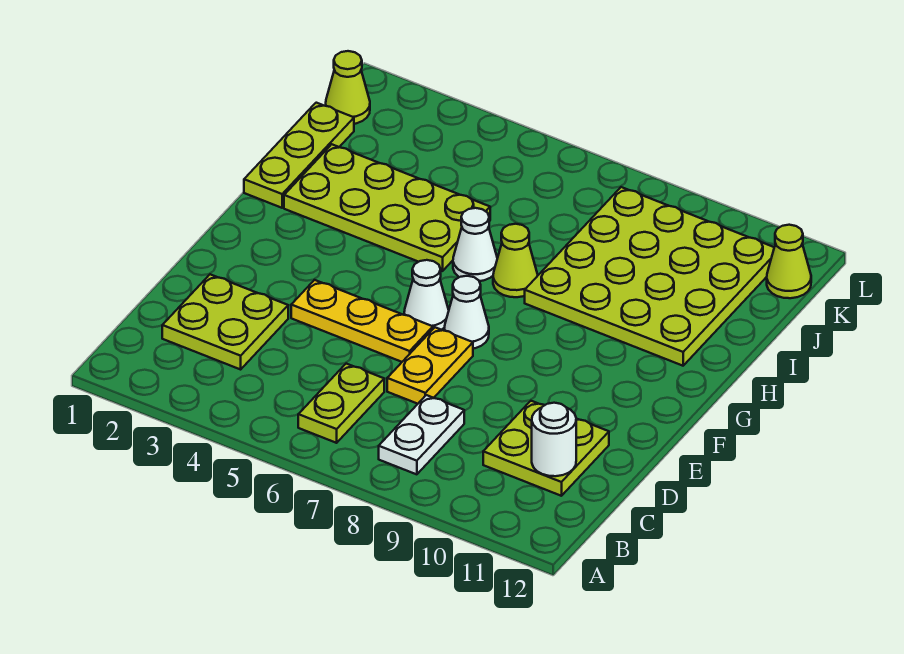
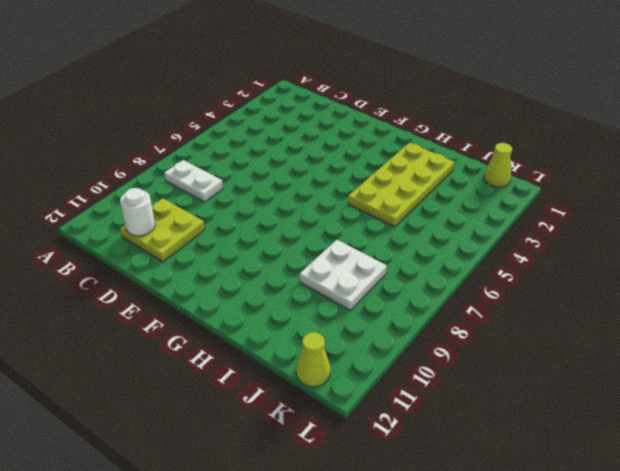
white 2x2 plate [300,240,387,310] -> lime 4x4 plate [525,187,774,366]
none -> lime 1x2 plate [298,364,384,443]
none -> lime 2x2 plate [162,274,288,369]
none -> yellow 1x2 plate [387,327,473,404]

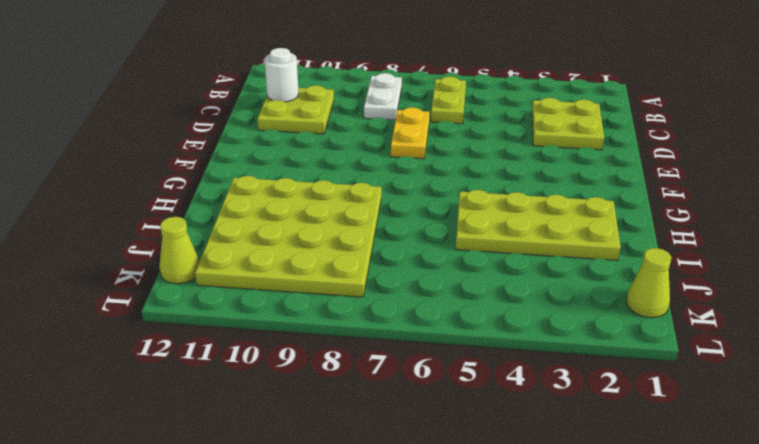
none -> yellow 1x3 plate [291,280,433,362]
none -> white 1x1 cone [404,260,449,330]
none -> white 1x1 cone [444,276,489,349]

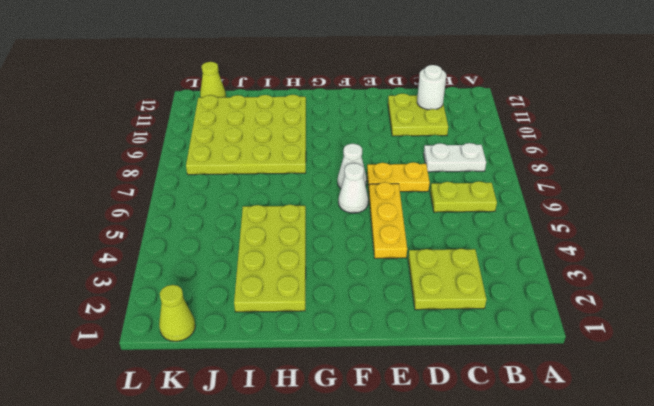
none -> lime 1x3 plate [244,103,354,208]
none -> white 1x1 cone [453,208,497,281]
none -> lime 1x1 cone [493,224,538,297]

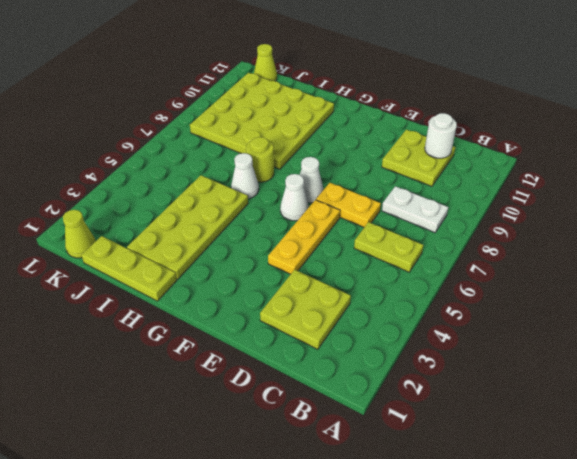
lime 1x1 round brick [246,137,274,182] -> lime 1x1 cone [493,224,538,297]

